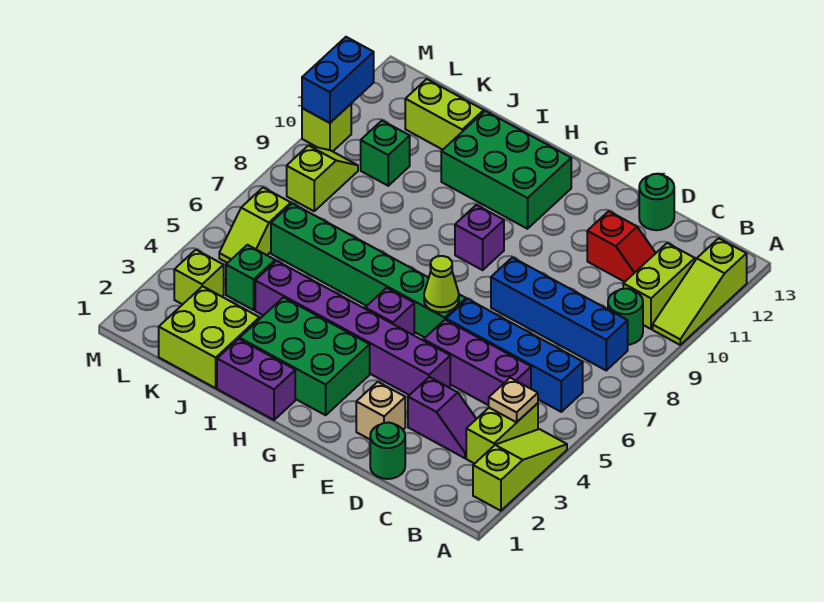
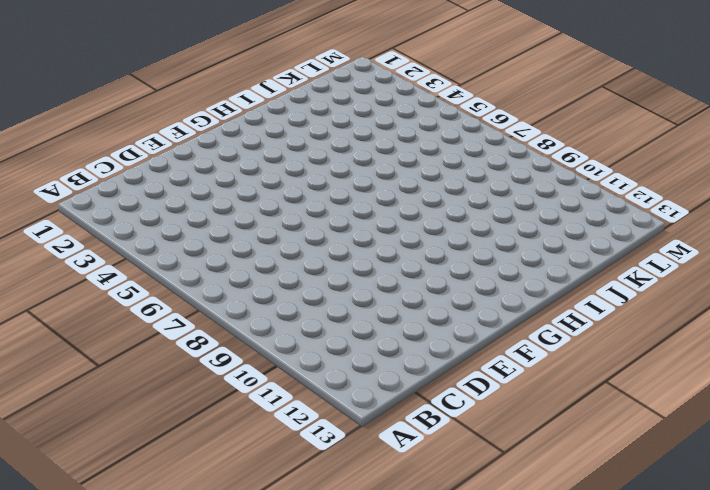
none -> lime 1x3 slope [473,429,567,511]
none -> lime 1x3 slope [653,238,747,345]
none -> lime 1x2 brick [466,403,538,464]
none -> blue 1x4 brick [446,299,583,412]

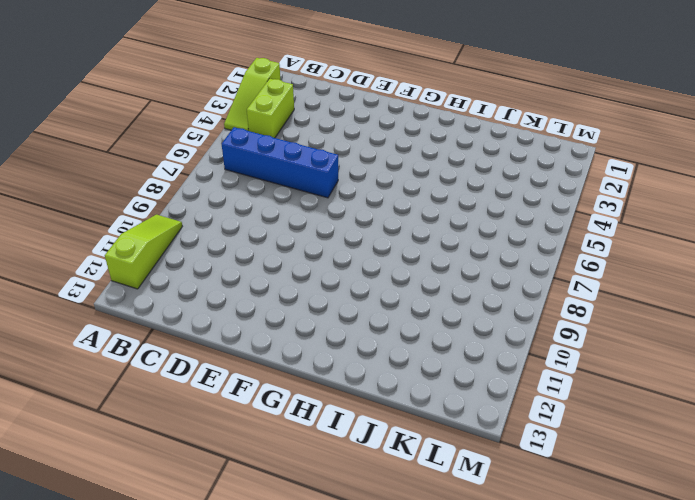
none -> blue 1x4 brick [491,257,628,370]
none -> green 1x1 round brick [608,289,643,345]
none -> lime 1x2 brick [623,243,695,329]
none -> purple 1x2 slope [408,377,476,458]

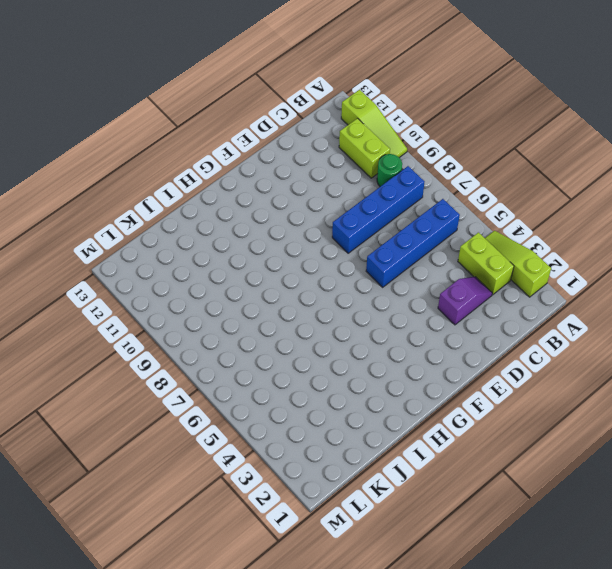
none -> purple 1x3 brick [424,320,531,405]
none -> red 1x2 slope [587,211,656,282]
none -> green 1x1 round brick [370,423,405,479]
none -> green 1x1 round brick [639,174,674,230]

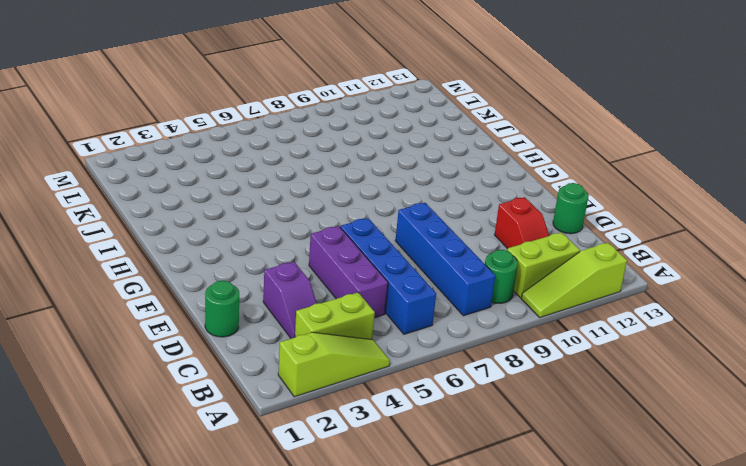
none -> tan 1x1 brick [356,382,405,439]
none -> purple 1x6 brick [255,261,450,395]
none -> green 1x6 brick [271,203,466,338]
none -> green 2x3 brick [240,297,370,415]

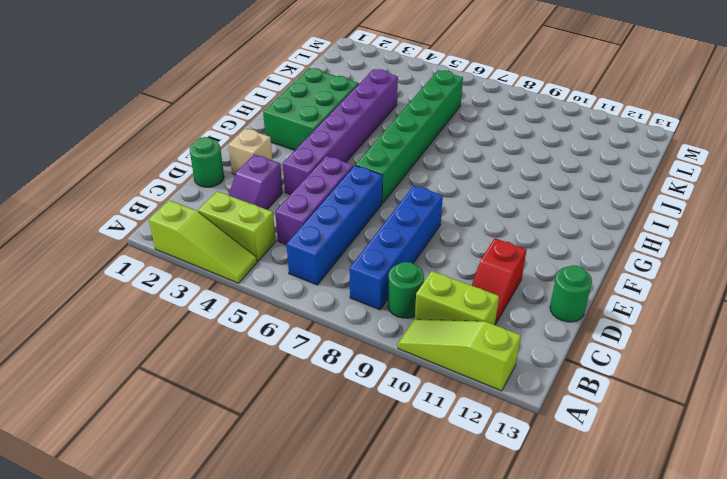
none -> purple 1x1 brick [365,288,414,335]
none -> purple 1x1 brick [455,205,504,270]
none -> green 2x3 brick [441,111,571,229]
none -> purple 1x2 brick [217,339,295,420]

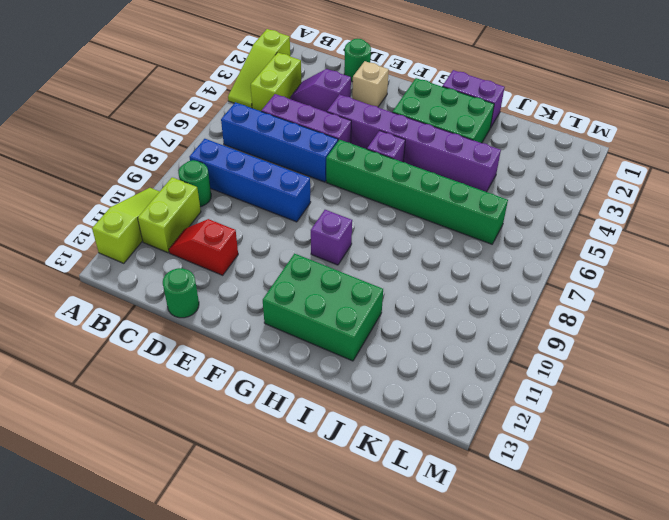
none -> lime 2x2 brick [159,286,260,388]
none -> lime 1x2 brick [405,79,484,150]
none -> green 1x1 brick [226,245,275,310]
none -> green 1x1 brick [361,121,410,186]

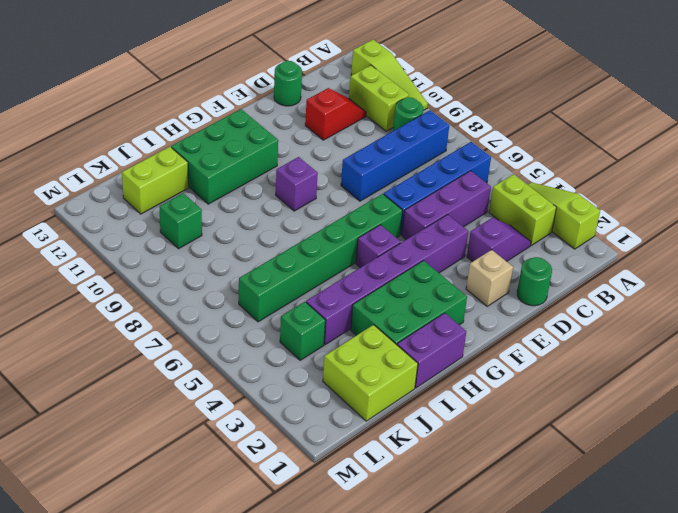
none -> lime 1x1 brick [174,250,224,304]
none -> lime 1x2 slope [219,188,291,263]
none -> lime 1x2 slope [287,145,358,211]
none -> lime 1x1 brick [302,104,351,151]

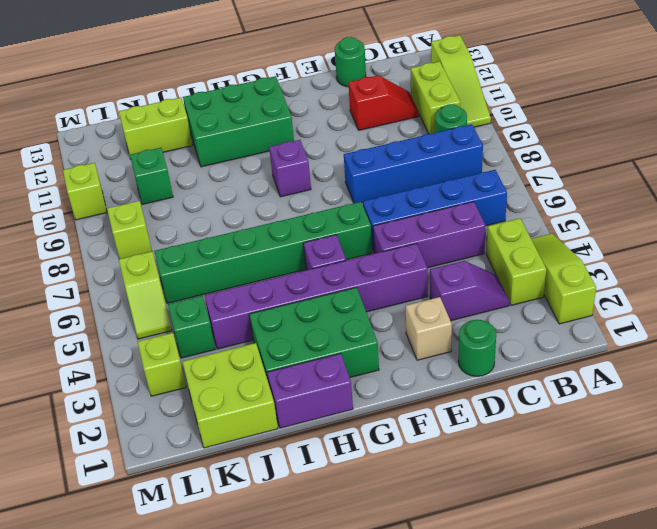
none -> tan 1x1 plate [489,378,538,422]
none -> lime 1x1 cone [424,256,459,312]
none -> blue 1x2 brick [302,37,374,123]

